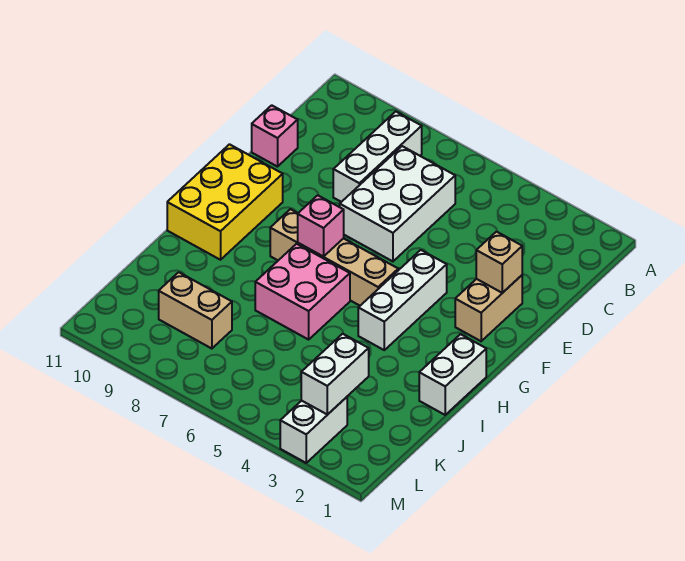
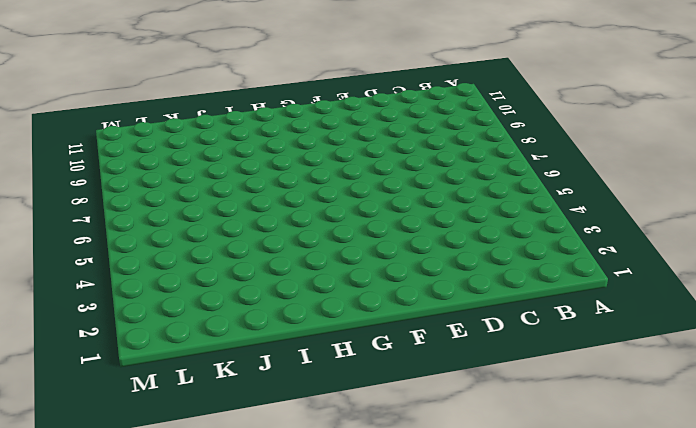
none -> white 1x3 brick [333,112,422,202]
none -> white 2x3 brick [340,146,455,261]
none -> pink 1x1 brick [252,105,298,167]

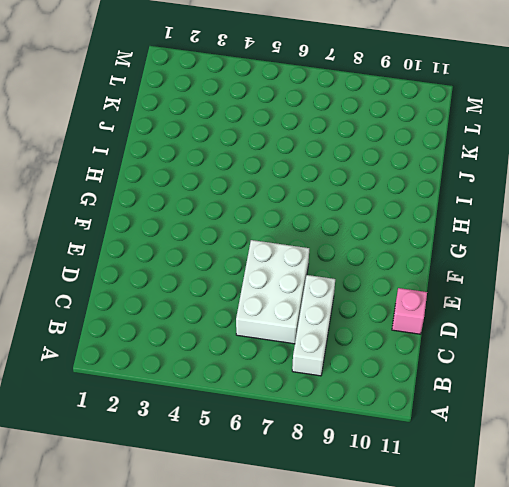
none -> tan 1x2 brick [455,275,522,341]
none -> white 1x3 brick [358,250,447,350]
none -> yellow 2x3 brick [167,144,283,260]

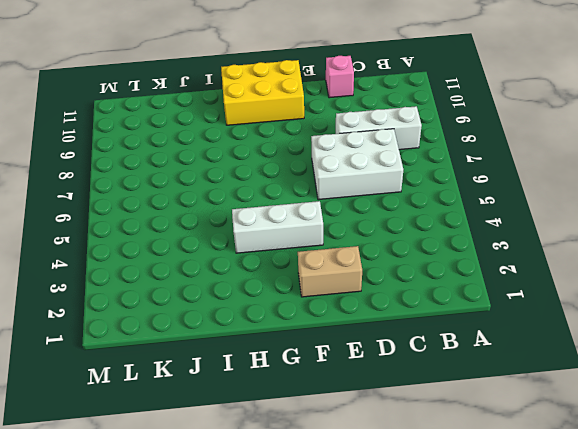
none -> tan 1x4 brick [270,209,398,306]
none -> white 1x2 brick [419,334,486,415]
none -> pink 2x2 brick [255,244,350,340]

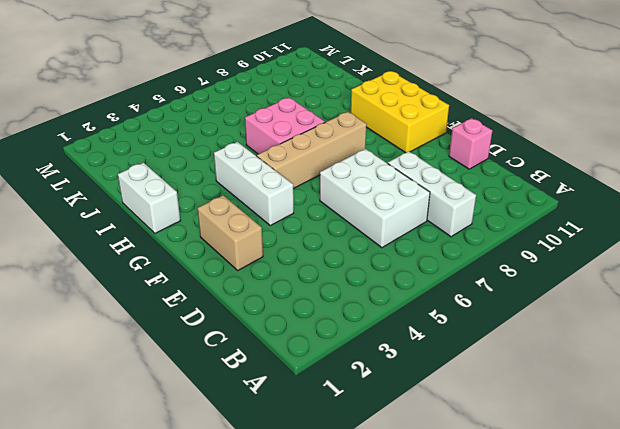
none -> tan 1x2 brick [159,272,232,349]
none -> white 1x2 brick [280,397,347,463]
none -> tan 1x1 brick [476,232,522,293]

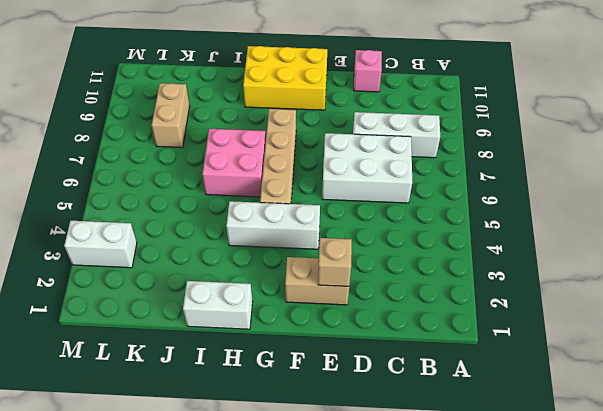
none -> pink 1x1 brick [298,195,344,257]
none -> white 1x2 brick [301,334,369,415]

